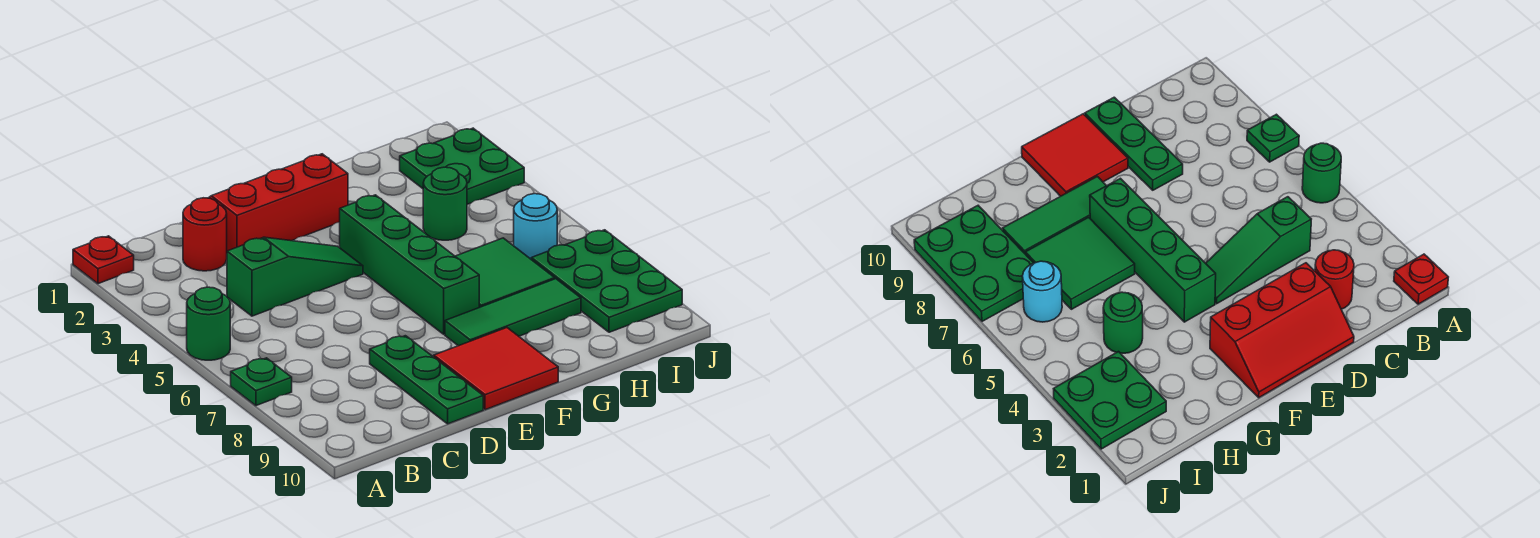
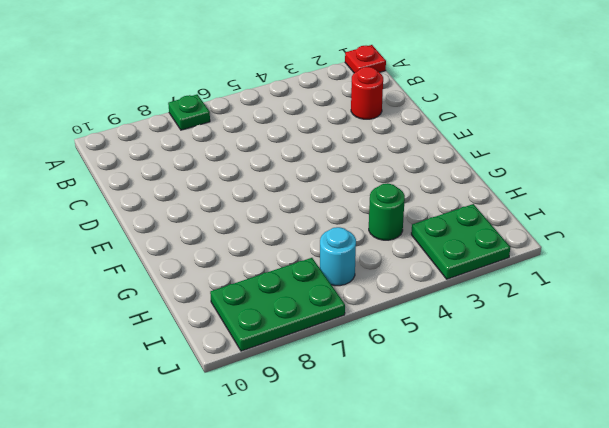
none -> green 1x1 round brick [187,287,230,360]
none -> green 1x3 slope [227,237,363,316]
none -> red 2x3 slope [209,154,348,251]

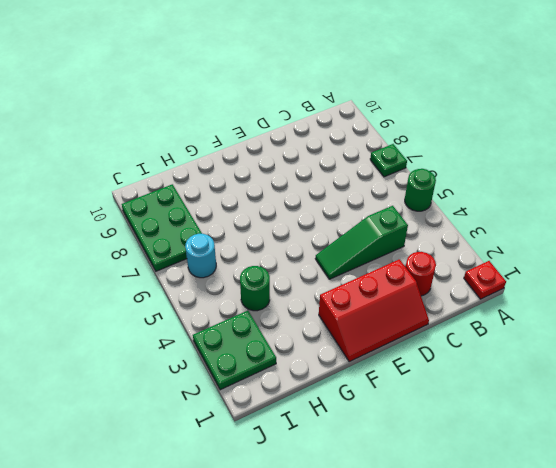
none -> green 1x3 plate [370,336,483,424]
none -> red 2x2 tile [434,328,558,410]
none -> green 1x4 brick [340,195,479,334]

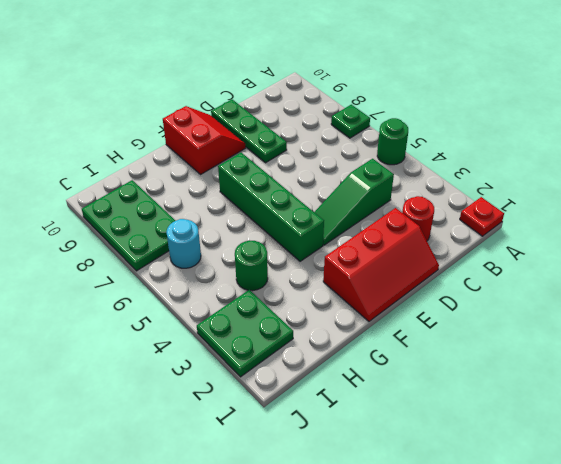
red 2x2 slope [163,106,246,174] -> red 2x2 tile [434,328,558,410]
none -> green 1x3 tile [445,279,581,346]
none -> green 2x2 tile [455,238,555,307]

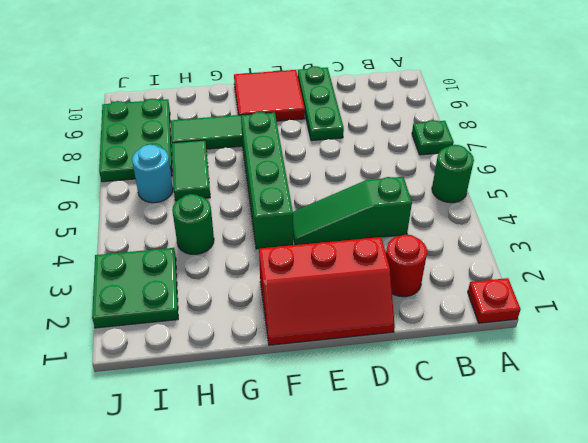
green 1x2 tile [172,140,210,201] -> green 2x2 tile [455,238,555,307]

